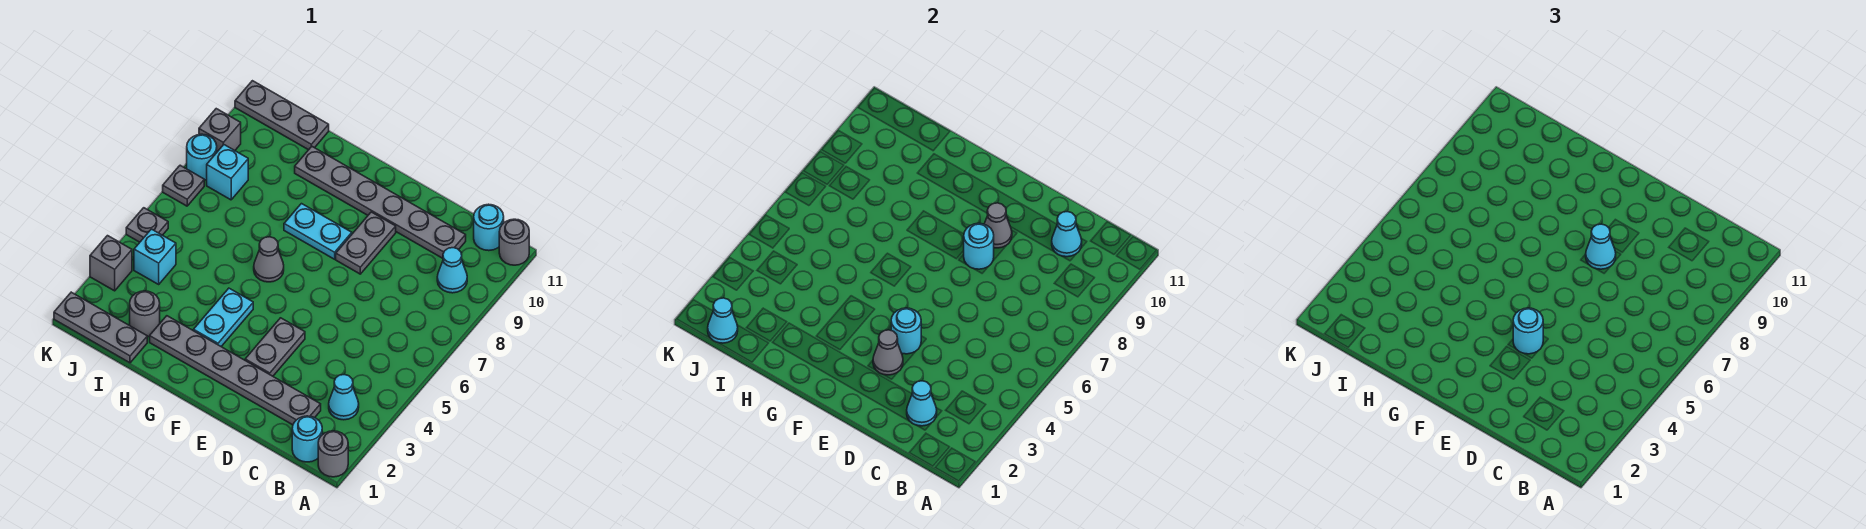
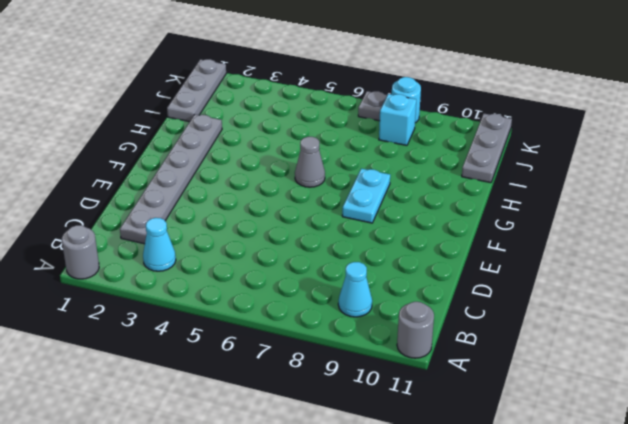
none -> cyan 1x1 round brick [292,416,322,462]
none -> cyan 1x1 round brick [474,204,504,251]
none -> grey 1x6 plate [295,147,466,258]
none -> grey 1x2 plate [245,318,305,376]

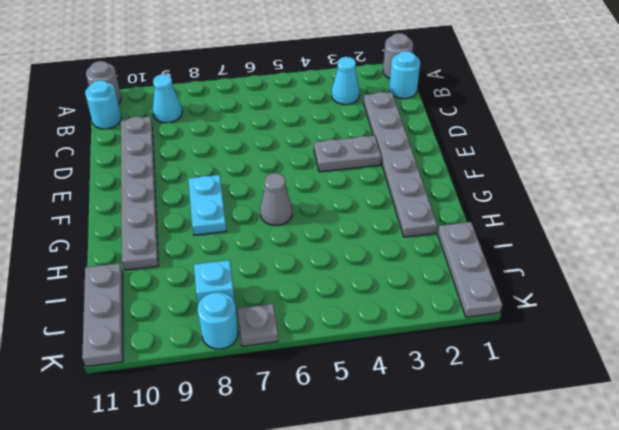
none -> grey 1x2 plate [336,212,396,274]
none -> cyan 1x2 plate [193,288,253,346]
none -> grey 1x1 round brick [130,291,160,337]
none -> cyan 1x1 brick [134,229,176,284]

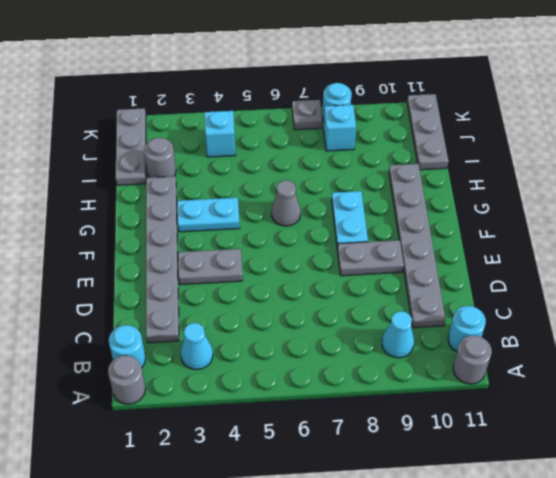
none -> grey 1x1 brick [90,236,132,291]
none -> grey 1x1 plate [126,208,168,242]
none -> grey 1x1 brick [199,109,241,152]
none -> cyan 1x1 cone [907,381,937,426]

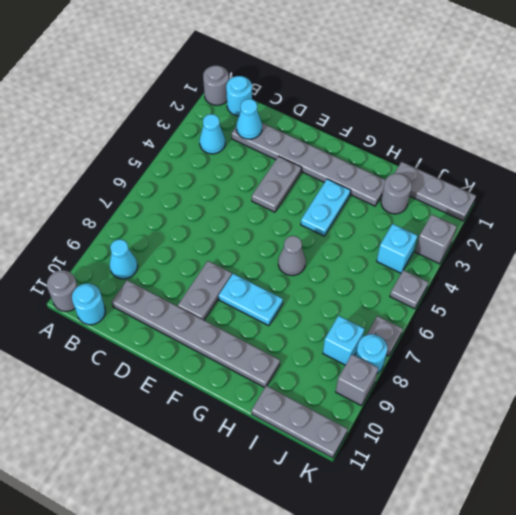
none -> cyan 1x1 cone [1052,212,1082,257]
none -> grey 1x1 cone [873,330,903,375]
none -> cyan 1x1 round brick [891,308,921,354]
none -> cyan 1x1 round brick [964,223,994,269]

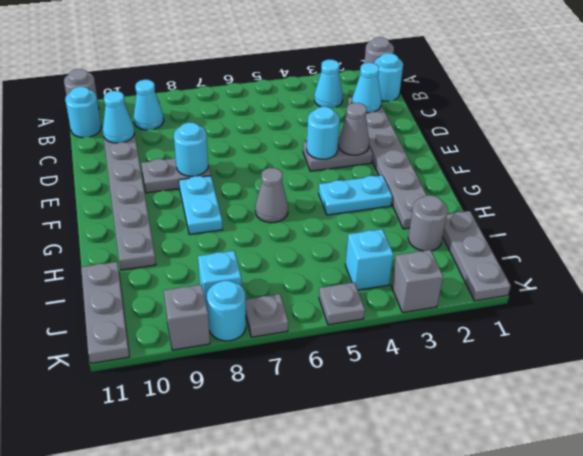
none -> grey 1x1 cone [985,203,1012,248]
none -> cyan 1x1 cone [708,298,738,343]
none -> cyan 1x1 round brick [1513,308,1543,354]
none -> cyan 1x1 cone [1586,224,1616,269]

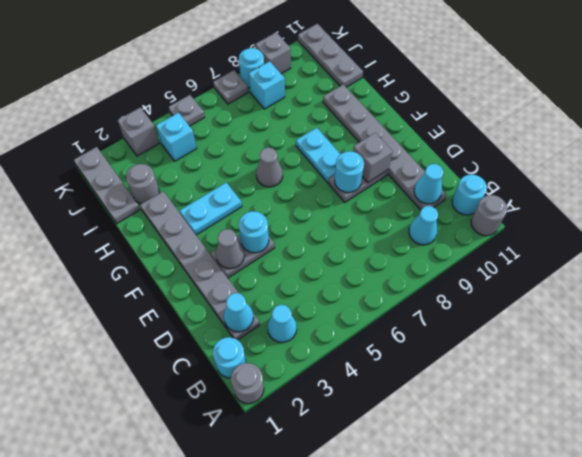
grey 1x1 brick [353,133,393,183] -> grey 1x1 cone [985,203,1012,248]
none -> cyan 1x1 cone [708,298,738,343]
none -> cyan 1x1 round brick [1513,308,1543,354]
none -> cyan 1x1 cone [1586,224,1616,269]

